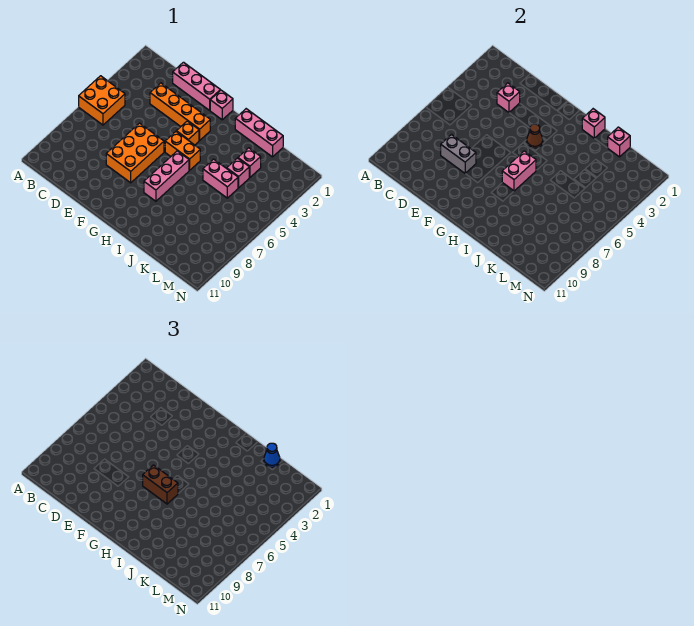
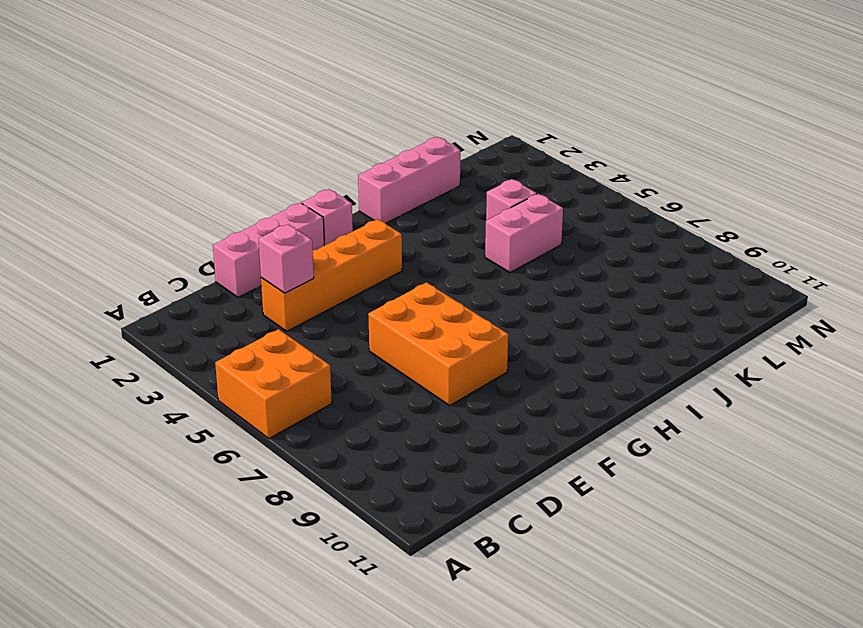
none -> orange 1x1 brick [176,121,199,145]
none -> orange 1x2 brick [165,132,200,170]
none -> pink 1x3 brick [144,151,189,201]

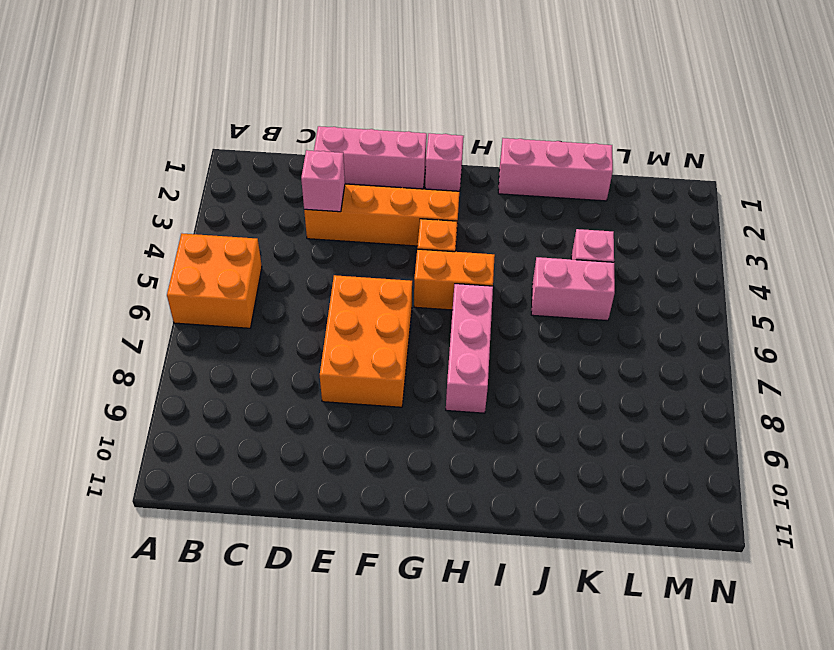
none -> pink 1x1 brick [238,148,261,177]
none -> grey 1x2 brick [441,135,476,173]
none -> brown 1x1 cone [527,124,543,148]

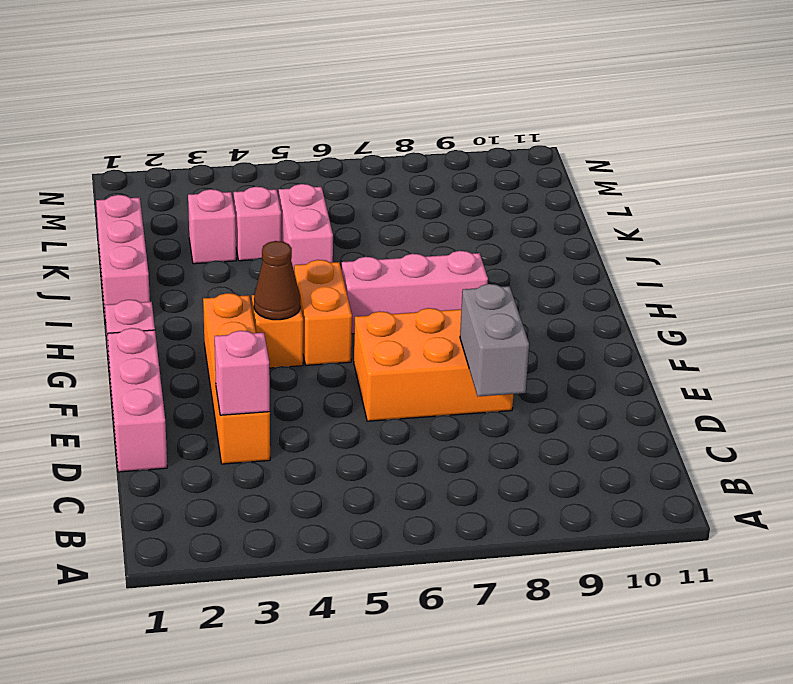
none -> orange 2x2 brick [79,76,125,125]
none -> pink 1x2 brick [502,151,536,191]
none -> pink 1x1 brick [582,109,605,138]

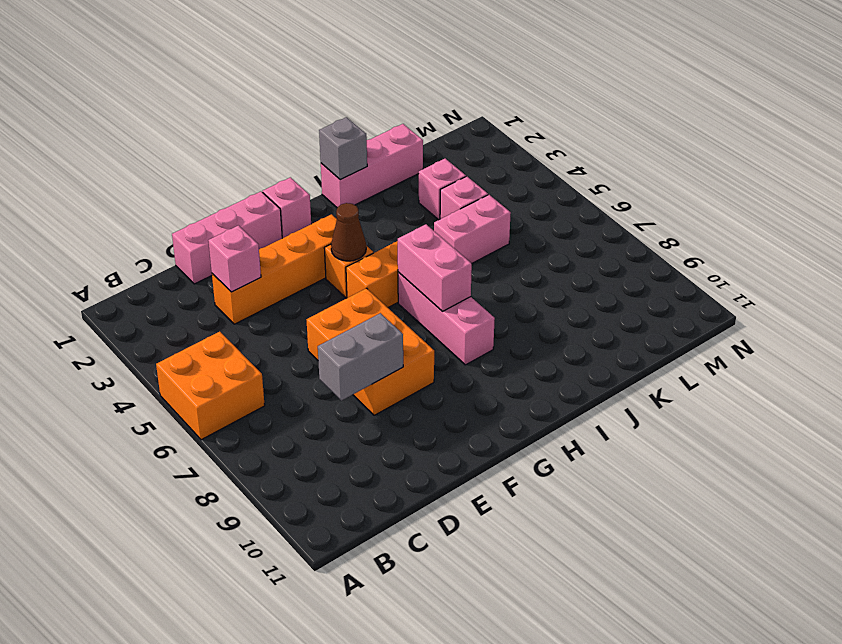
grey 1x1 brick [319,117,367,180] -> pink 1x1 brick [582,109,605,138]
none -> pink 1x1 brick [608,127,630,157]
none -> brown 1x2 brick [143,465,178,504]
none -> blue 1x1 cone [264,443,280,467]

